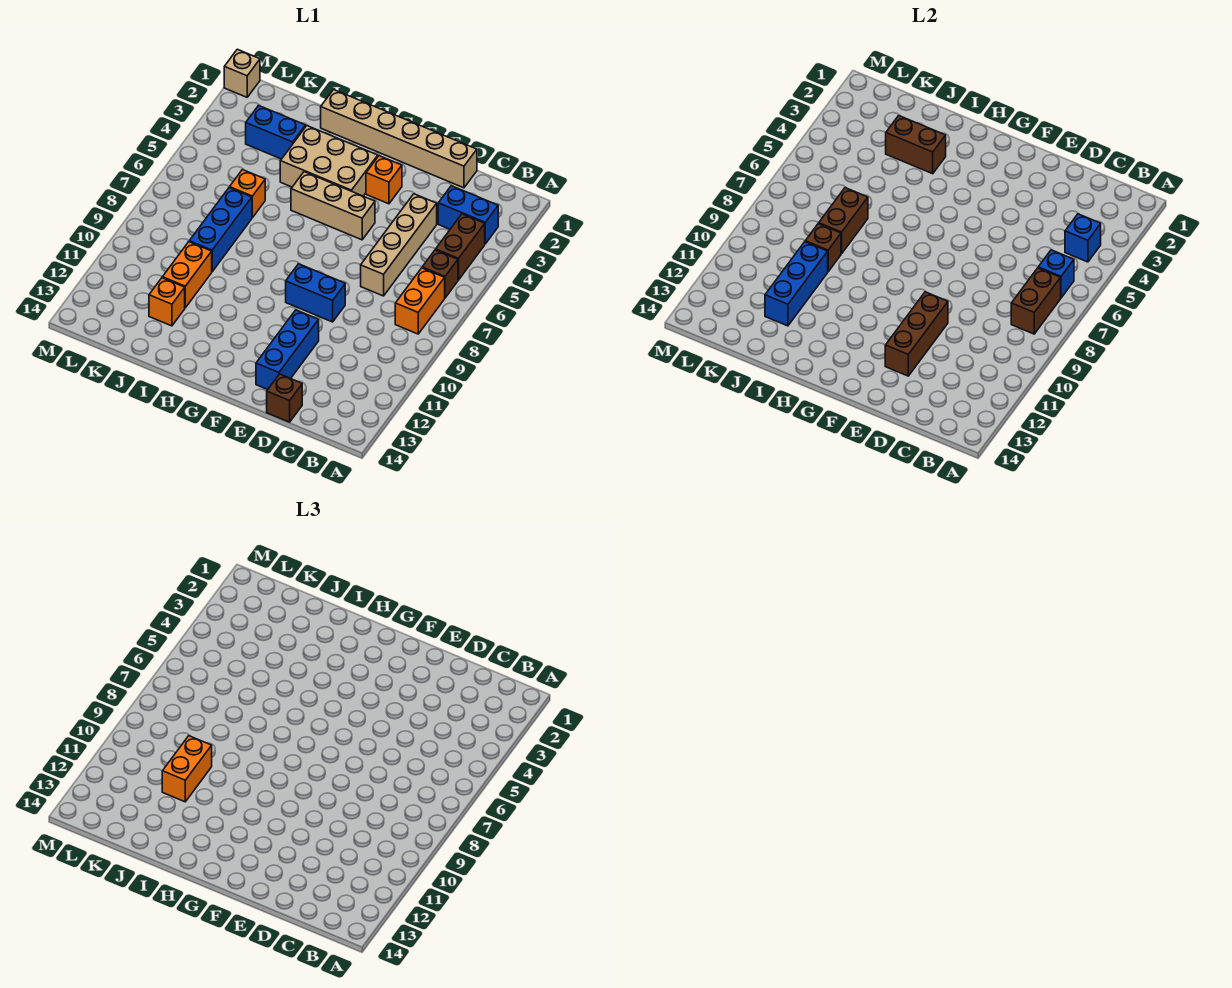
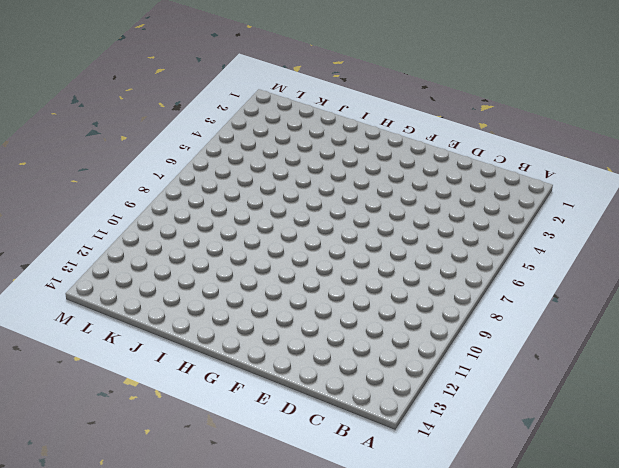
none -> blue 1x2 brick [438,186,498,244]
none -> brown 1x2 brick [436,214,485,280]
none -> brown 1x1 brick [422,250,458,298]

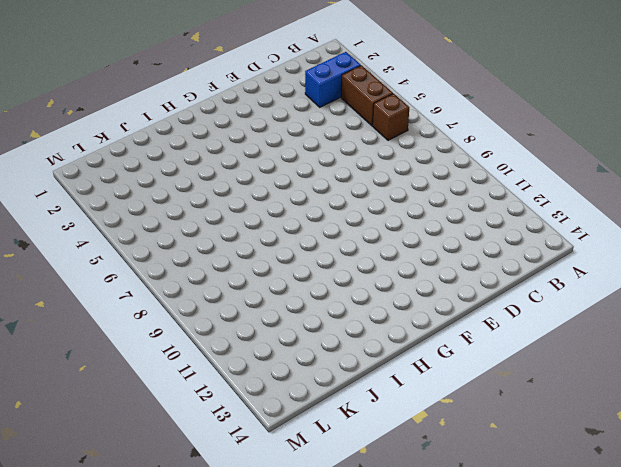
none -> orange 1x2 brick [395,268,445,334]
none -> tan 1x6 brick [321,90,477,188]
none -> tan 1x4 brick [361,194,437,296]

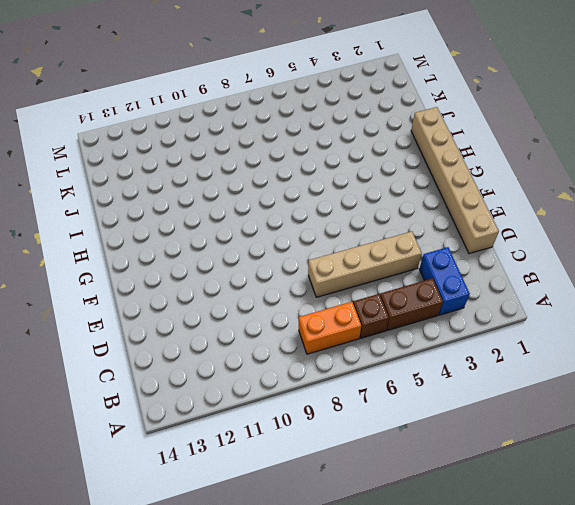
none -> brown 1x1 brick [267,374,302,422]
none -> blue 1x2 brick [286,264,345,322]
none -> blue 1x3 brick [256,310,319,390]

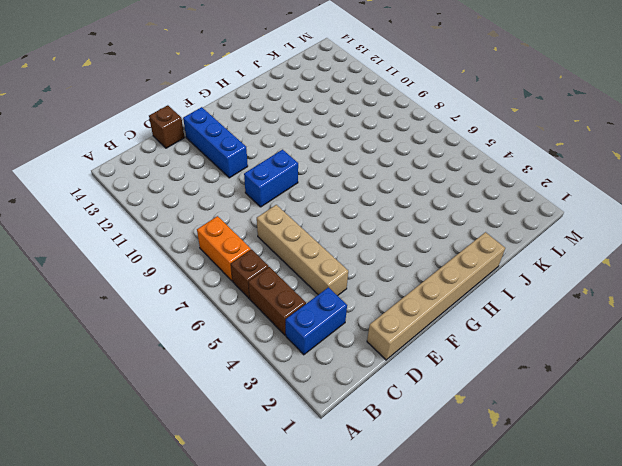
none -> orange 1x1 brick [366,156,402,204]
none -> tan 1x3 brick [291,172,375,240]
none -> tan 2x3 brick [280,126,378,196]

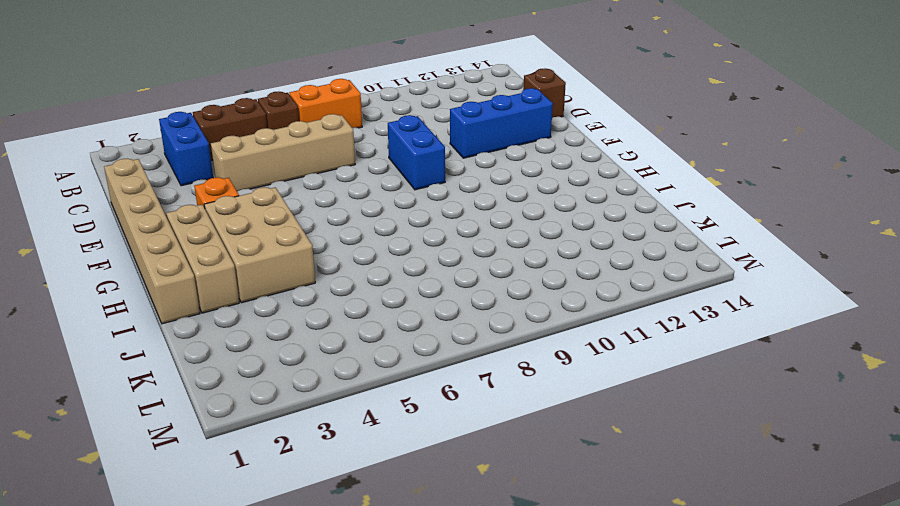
tan 1x3 brick [167,205,239,313] -> tan 1x3 brick moved to [291,172,375,240]
none -> blue 1x2 brick [246,106,306,159]
none -> orange 1x1 brick [230,170,265,218]
none -> blue 1x3 brick [189,188,252,272]

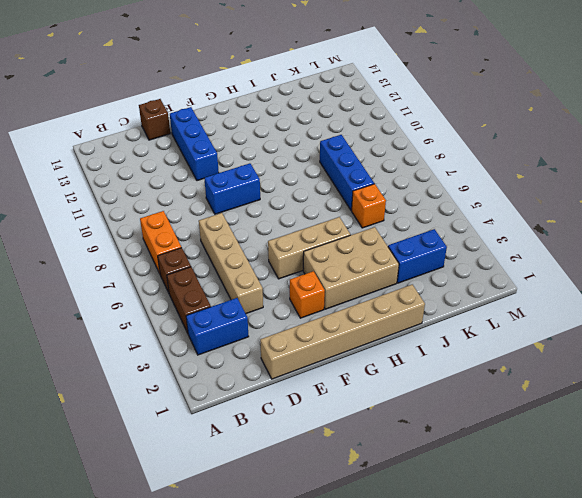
none -> orange 1x2 brick [162,242,212,308]
none -> orange 1x1 brick [149,278,185,326]
none -> tan 1x1 brick [224,49,260,97]

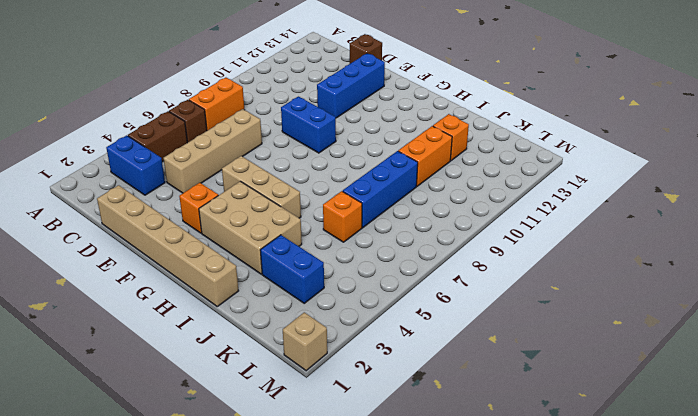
none -> blue 1x1 brick [1065,214,1101,262]
none -> blue 1x1 brick [1038,250,1074,298]
none -> brown 1x2 brick [1011,268,1061,334]

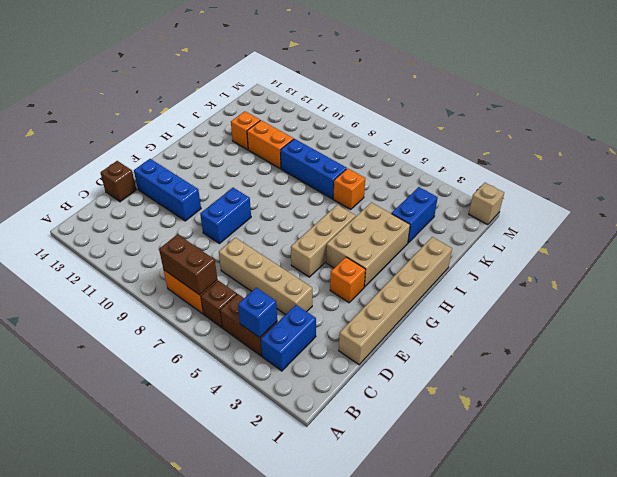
none -> blue 1x1 brick [1038,250,1074,298]
none -> brown 1x3 brick [885,292,948,376]
none -> brown 1x2 brick [886,116,946,174]

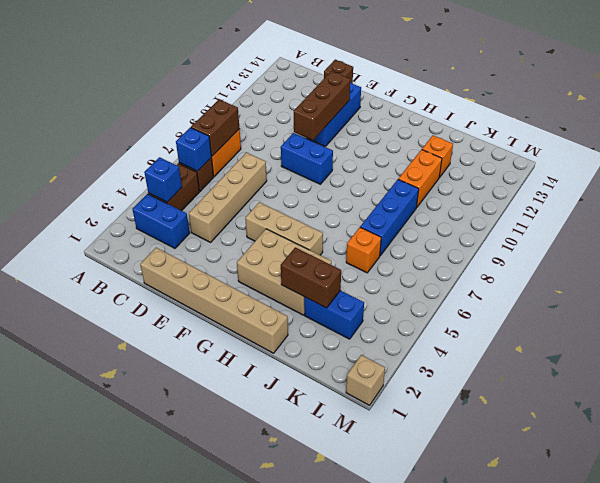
none -> orange 1x1 brick [366,156,402,204]
none -> brown 1x2 brick [819,188,868,254]
none -> brown 1x1 brick [805,224,841,272]

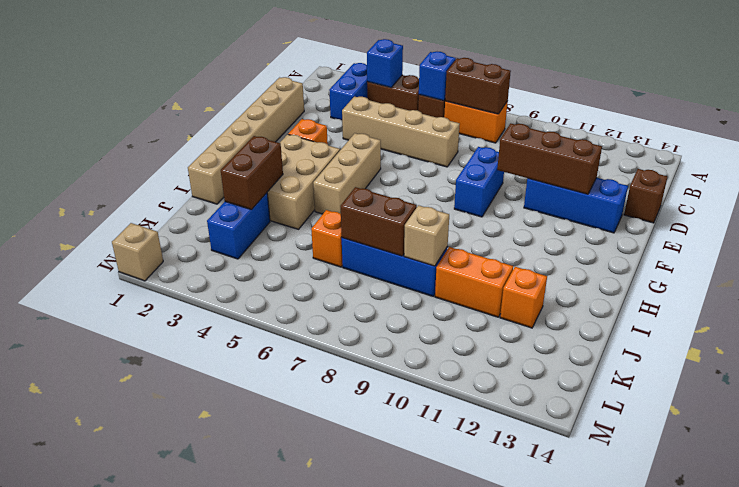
tan 1x1 brick [404,205,449,266] -> brown 1x1 brick [805,224,841,272]
none -> blue 1x3 brick [765,242,828,326]
none -> orange 1x2 brick [162,736,212,802]

